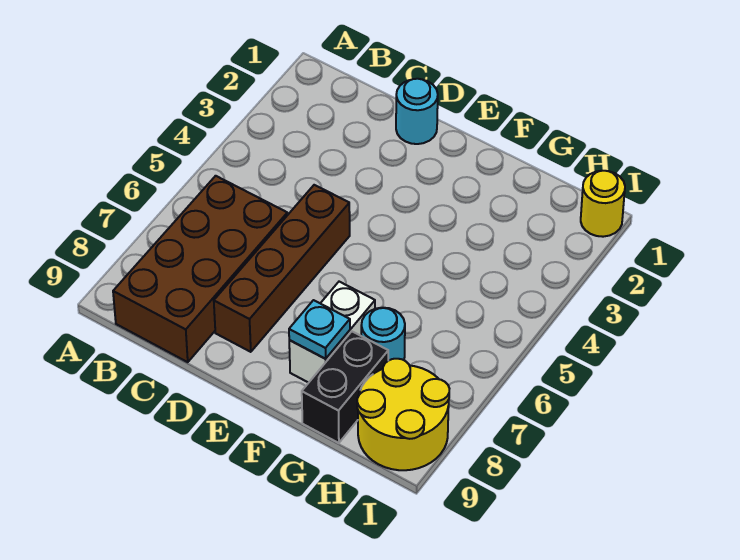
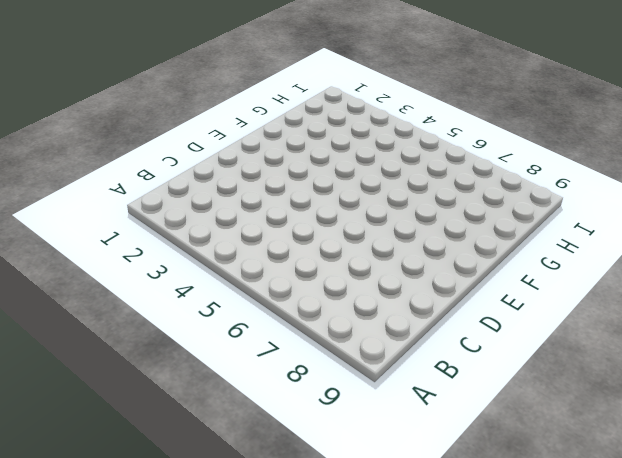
none -> brown 2x4 brick [113,176,287,362]
none -> cyan 1x1 round brick [396,79,438,144]

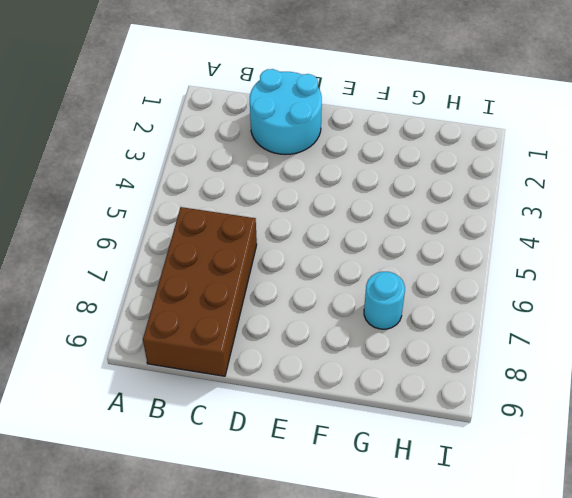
cyan 2x2 round brick [250,69,322,154] -> cyan 1x1 round brick [396,79,438,144]
none -> brown 1x4 brick [214,185,350,352]
none -> white 1x2 brick [289,282,375,383]

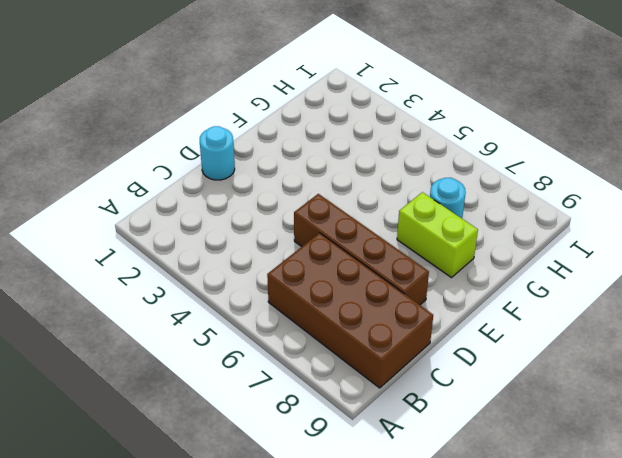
lime 1x2 brick [397,192,478,278] -> white 1x2 brick [289,282,375,383]
none -> black 1x2 brick [302,332,388,443]
none -> yellow 2x2 round brick [357,359,449,470]

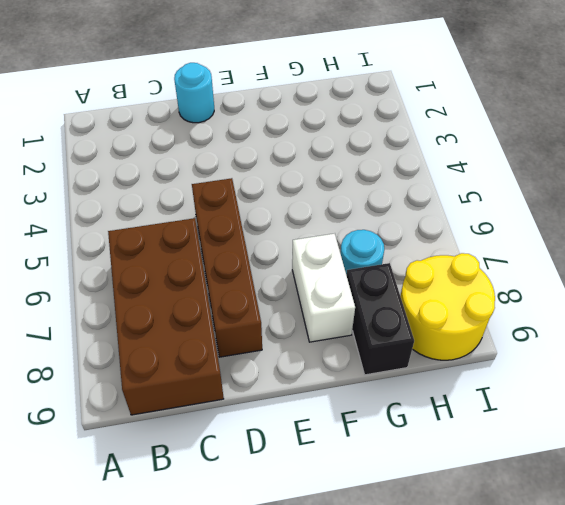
none -> yellow 1x1 round brick [581,171,625,237]
none -> cyan 1x1 plate [289,300,350,359]

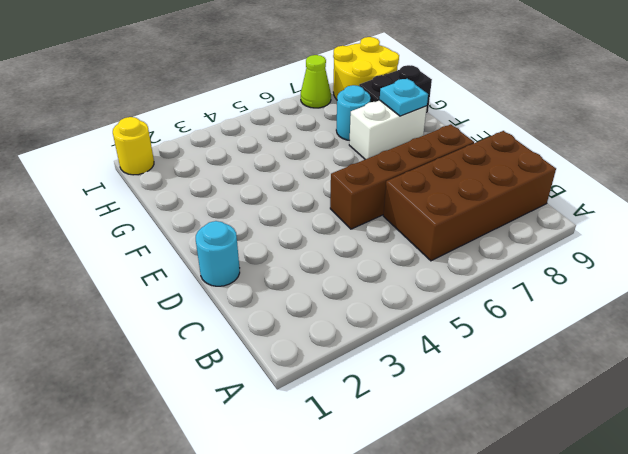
lime 1x1 cone [301,55,331,108] -> none

